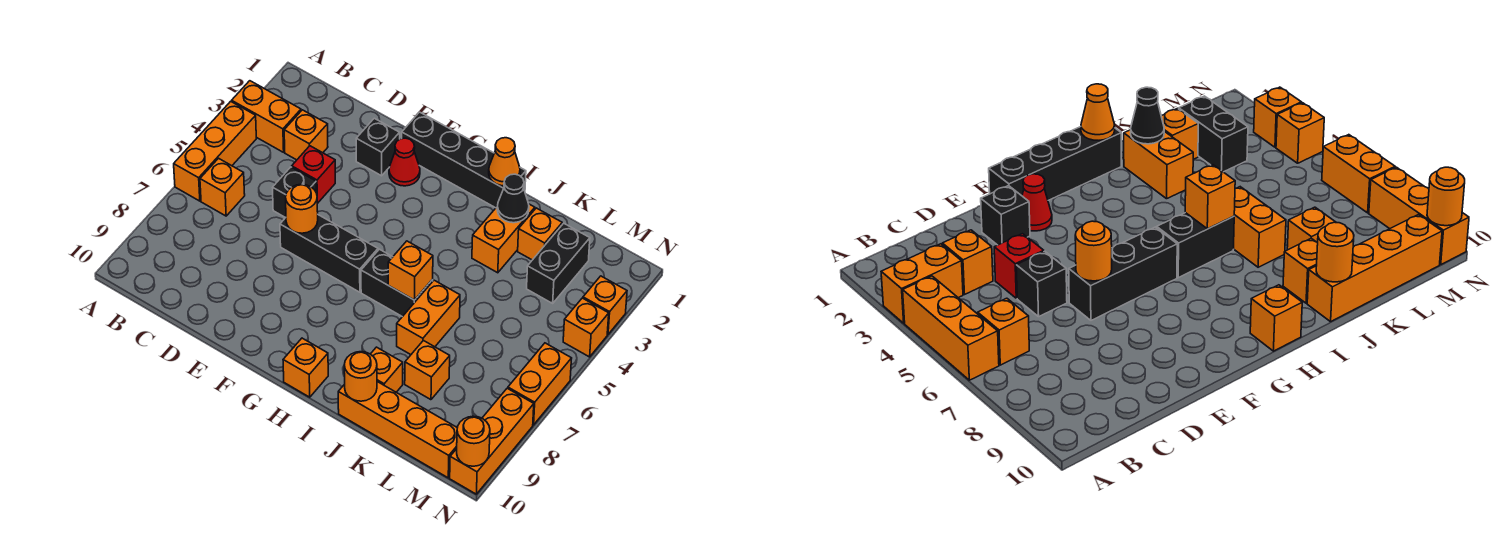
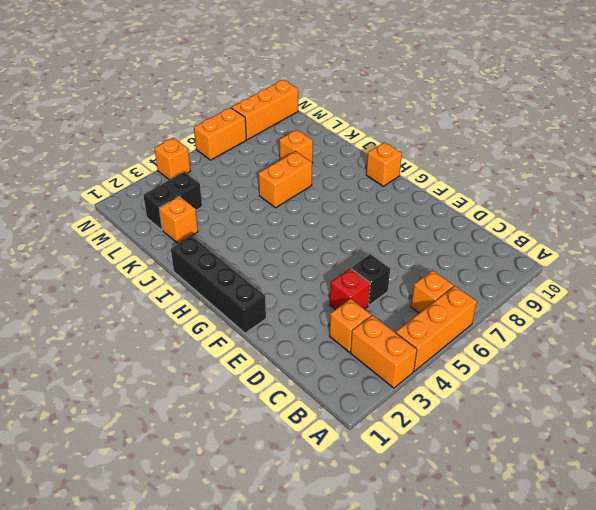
none -> black 1x1 brick [356,118,400,176]
none -> black 1x3 brick [280,215,378,292]
none -> red 1x1 cone [389,138,420,186]

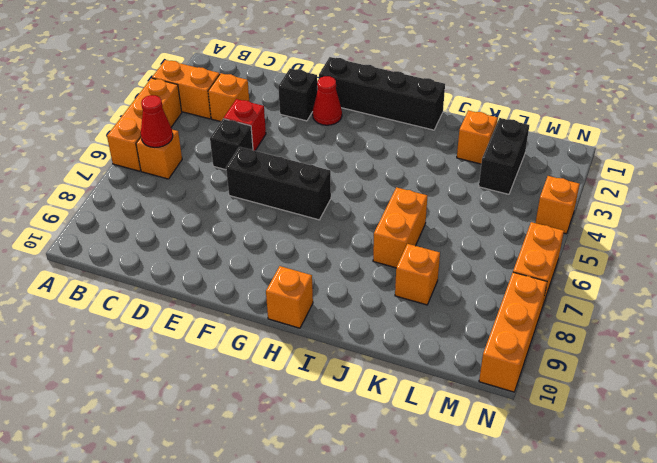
red 1x1 cone [141,95,173,147] -> none
none -> black 1x2 brick [361,249,433,317]
none -> orange 1x2 brick [472,204,535,273]
none -> orange 1x1 brick [371,347,403,392]

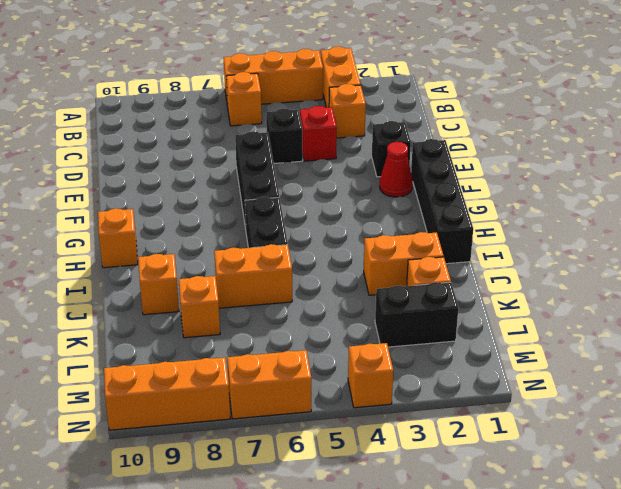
none -> orange 1x4 brick [338,382,457,478]
none -> orange 1x1 brick [583,276,627,335]
none -> orange 1x1 round brick [286,184,318,233]

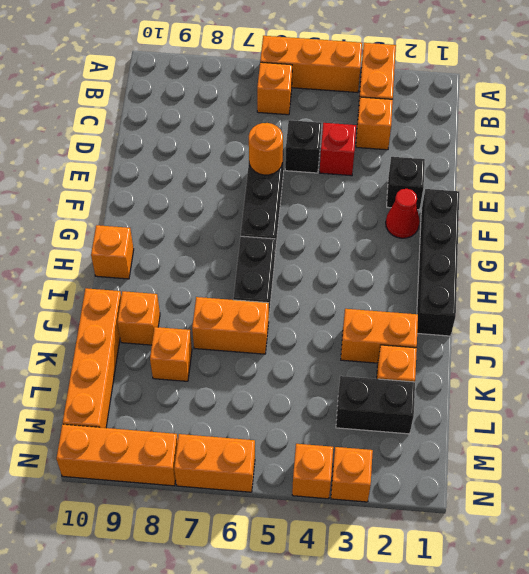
none -> orange 1x1 cone [489,138,520,186]
none -> orange 1x1 brick [388,241,433,300]
none -> black 1x1 cone [497,174,529,223]

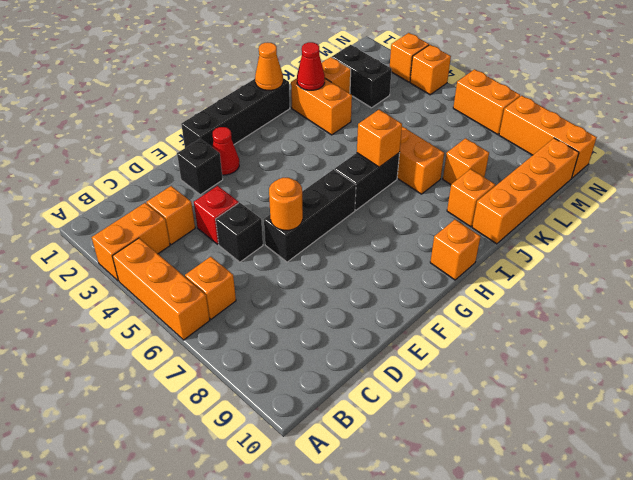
red 1x1 cone [297,42,325,90] -> black 1x1 cone [497,174,529,223]
none -> orange 1x1 round brick [344,352,377,401]
none -> orange 1x1 round brick [457,416,490,466]

